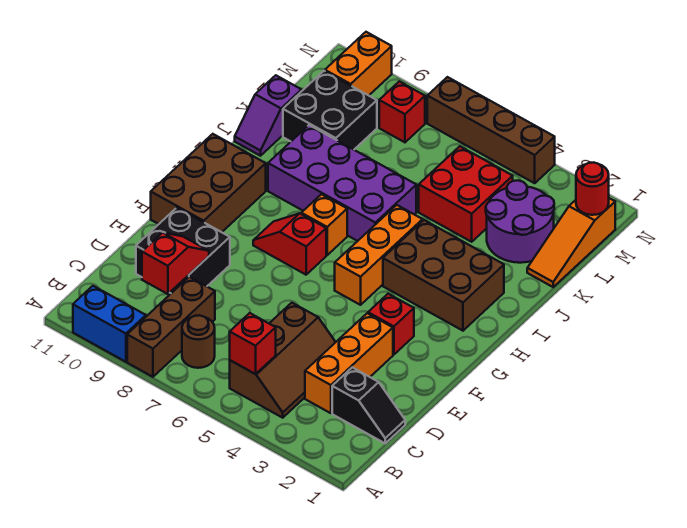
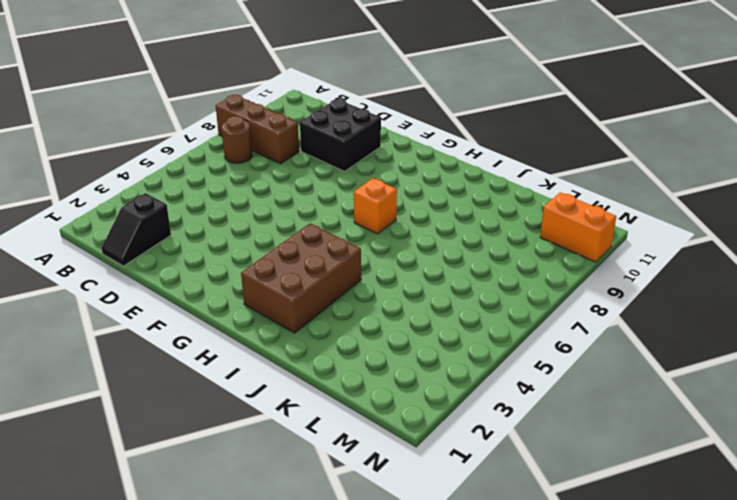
none -> blue 1x2 brick [73,286,146,362]
none -> brown 2x3 slope [230,303,335,418]
none -> orange 1x3 brick [305,313,393,413]

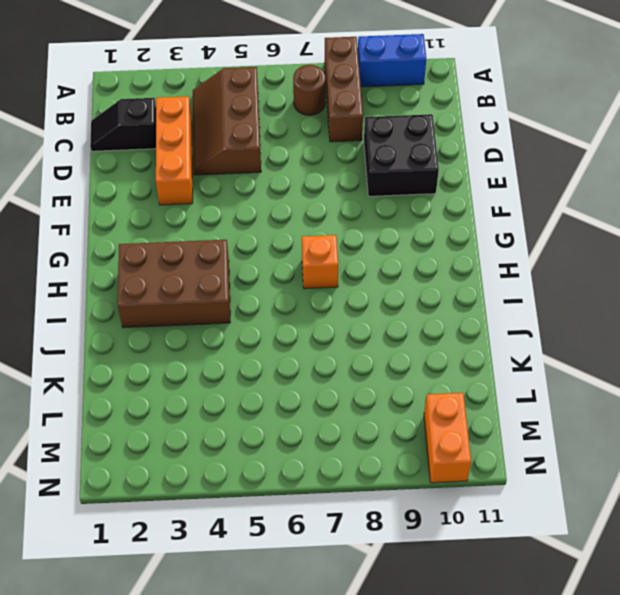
none -> red 1x1 brick [368,294,414,355]
none -> brown 2x3 brick [151,134,266,232]
none -> orange 1x3 brick [335,205,423,305]

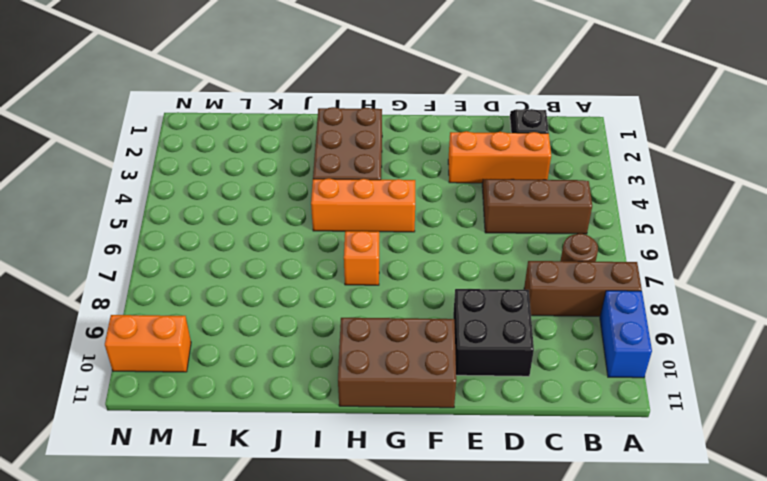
none -> red 1x1 brick [368,294,414,355]
none -> red 1x2 slope [253,213,326,275]
none -> purple 2x4 brick [268,125,416,241]

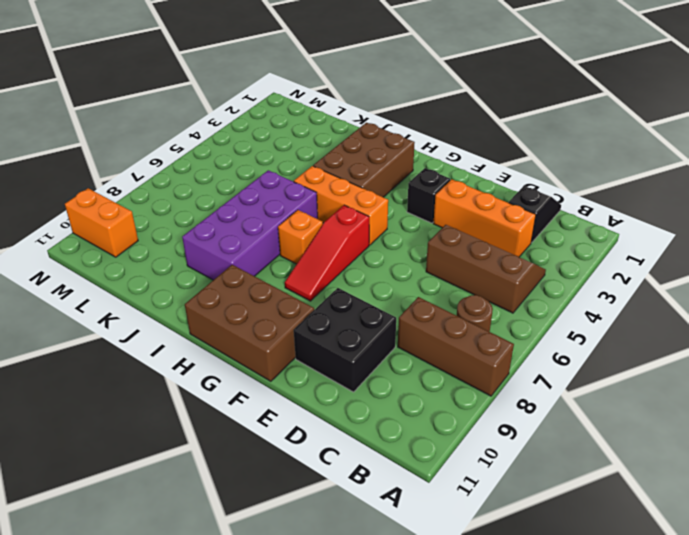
black 1x1 brick [407,168,450,223] -> red 1x1 brick [368,294,414,355]
red 1x3 slope [285,205,369,301] -> red 1x2 slope [253,213,326,275]
none -> blue 1x2 brick [73,286,146,362]
none -> purple 1x2 slope [235,75,302,156]
none -> orange 1x3 slope [527,198,615,287]

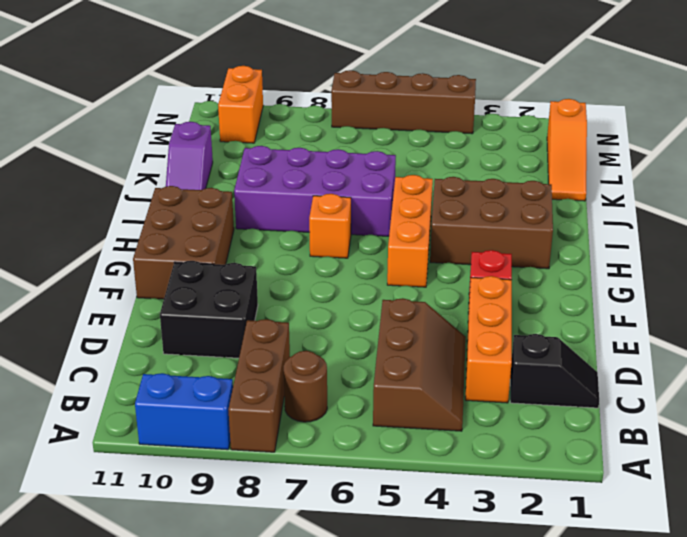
none -> red 1x2 slope [253,213,326,275]
none -> purple 2x2 round brick [486,180,554,263]
none -> red 2x2 brick [419,146,513,242]

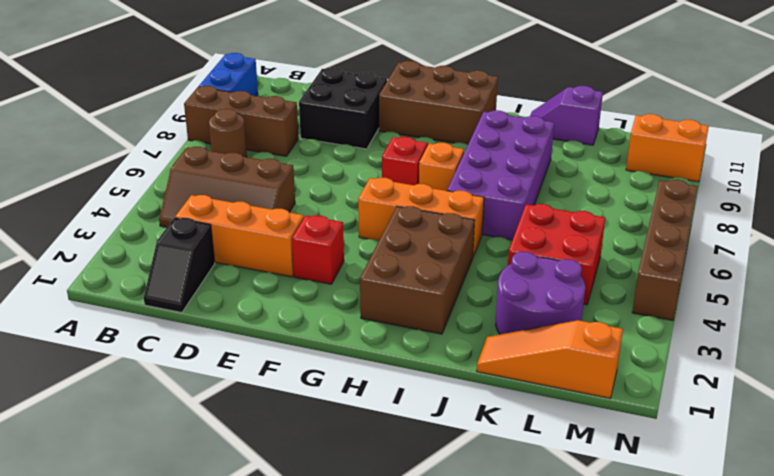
none -> black 2x2 brick [283,71,377,150]
none -> red 1x1 brick [379,81,425,142]
none -> red 1x1 brick [230,313,276,374]

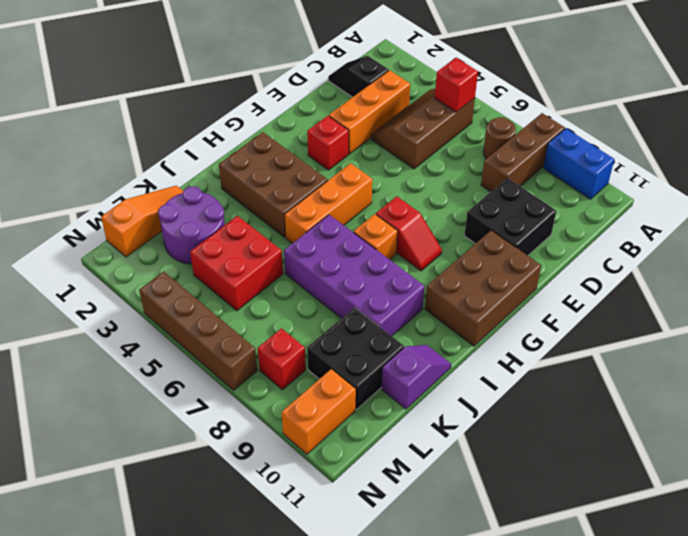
none -> red 1x2 slope [142,233,209,294]
none -> red 1x1 round brick [576,162,609,215]

